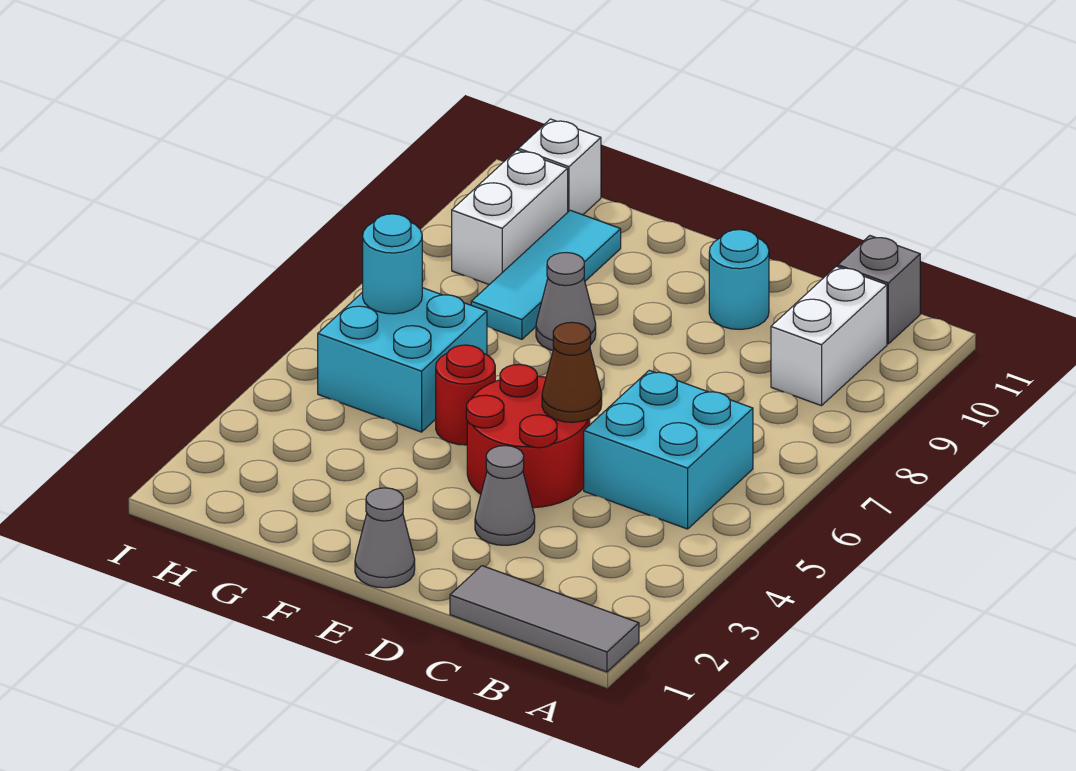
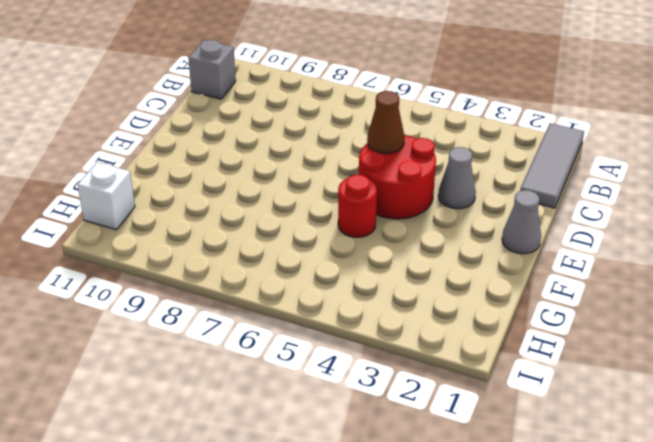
none -> cyan 2x2 brick [584,370,753,529]
none -> white 1x2 brick [771,266,887,406]
none -> cyan 1x1 round brick [709,230,769,329]

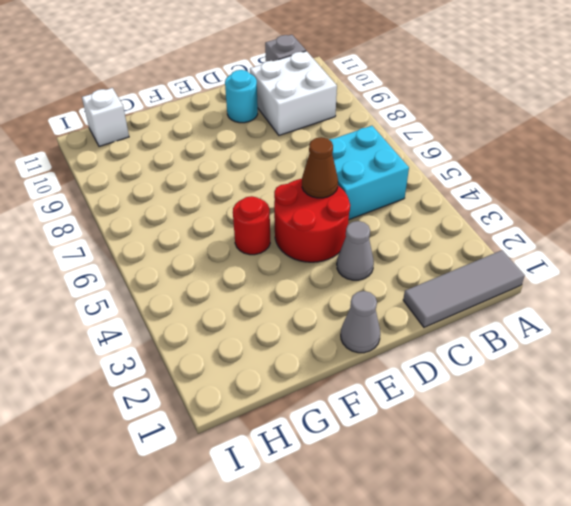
white 2x2 brick [250,51,337,135] -> white 1x2 brick [771,266,887,406]
none -> grey 1x1 cone [536,253,596,350]
none -> cyan 2x2 brick [318,288,487,432]
none -> cyan 1x3 tile [471,210,621,339]

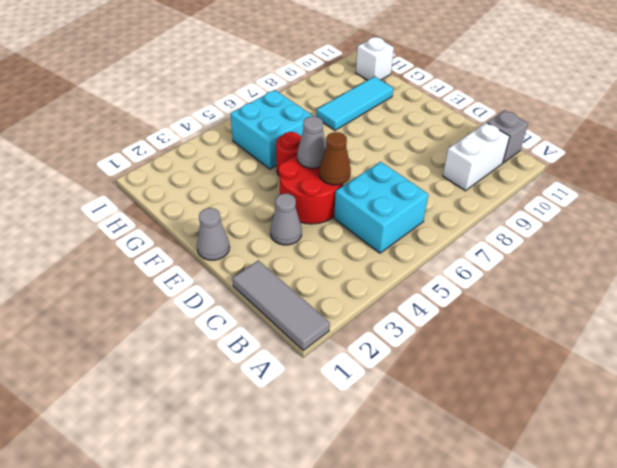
grey 1x1 cone [297,116,326,168] -> grey 1x1 cone moved to [536,253,596,350]
none -> cyan 1x1 round brick [709,230,769,329]
none -> white 1x2 brick [452,150,568,285]
none -> cyan 1x1 round brick [363,214,422,314]

